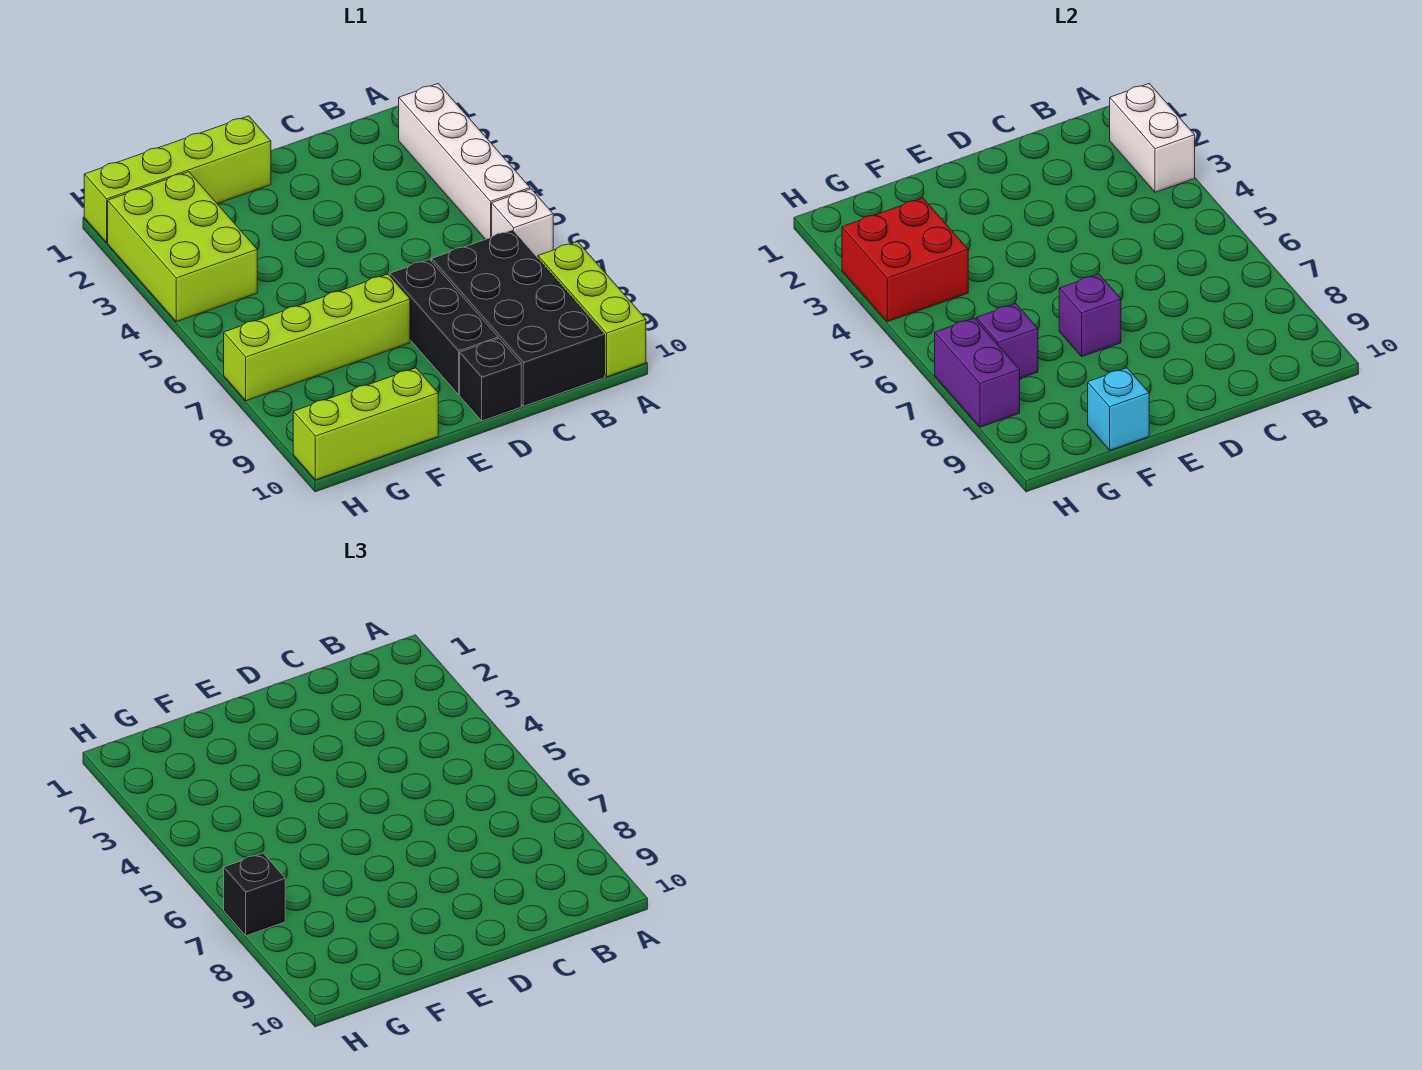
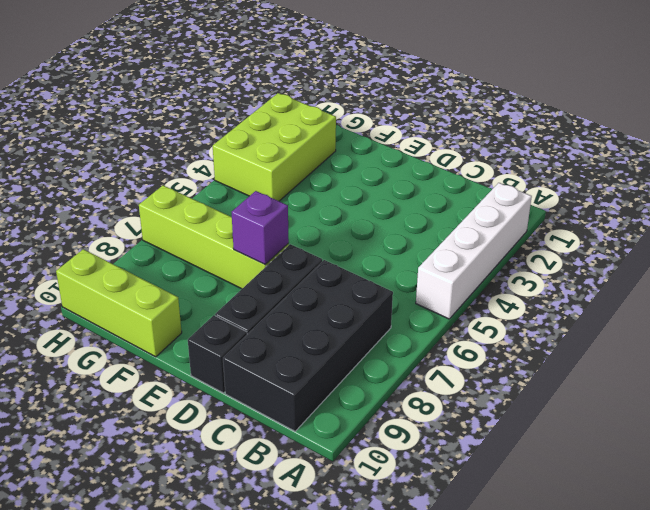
none -> white 1x1 brick [492,189,553,258]
none -> lime 1x3 brick [538,242,646,377]
none -> lime 1x4 brick [84,116,271,242]

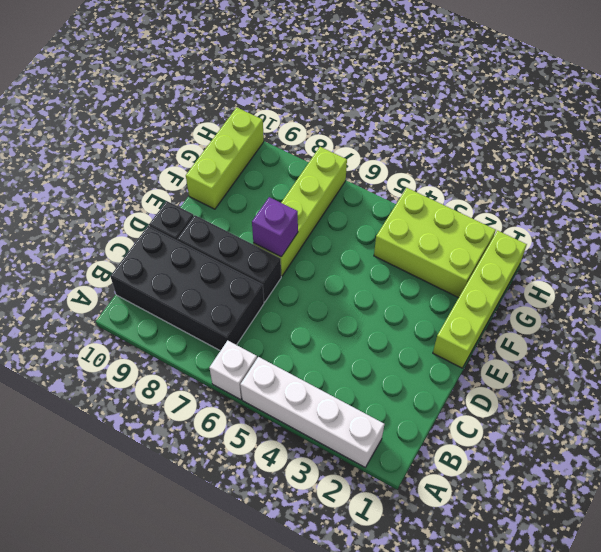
none -> lime 1x3 brick [538,242,646,377]
none -> white 1x2 brick [1110,84,1195,192]
none -> cyan 1x1 brick [1088,368,1149,450]

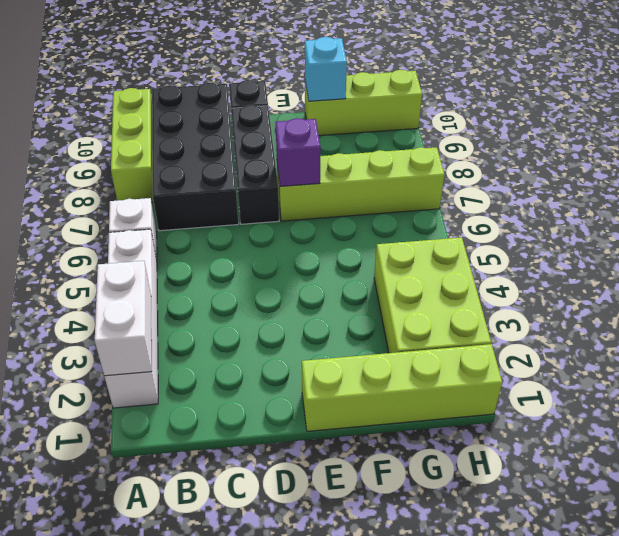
none -> red 2x2 brick [842,198,968,322]
none -> purple 1x1 brick [976,304,1038,378]
none -> purple 1x2 brick [935,318,1020,427]

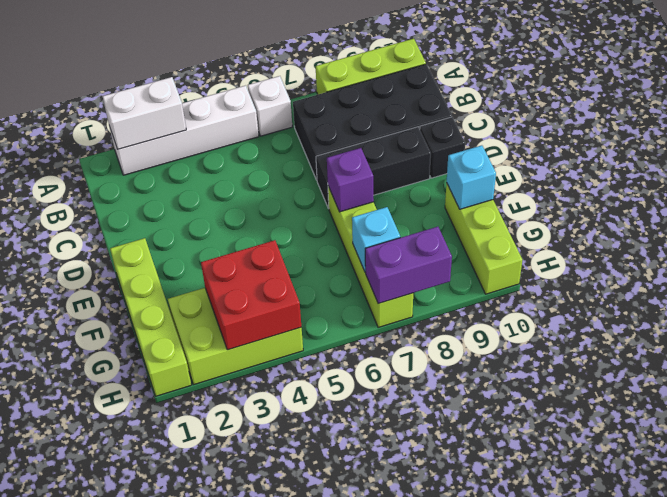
cyan 1x1 brick [352,207,400,272] -> purple 1x1 brick [976,304,1038,378]
none -> black 1x1 brick [224,853,285,936]

